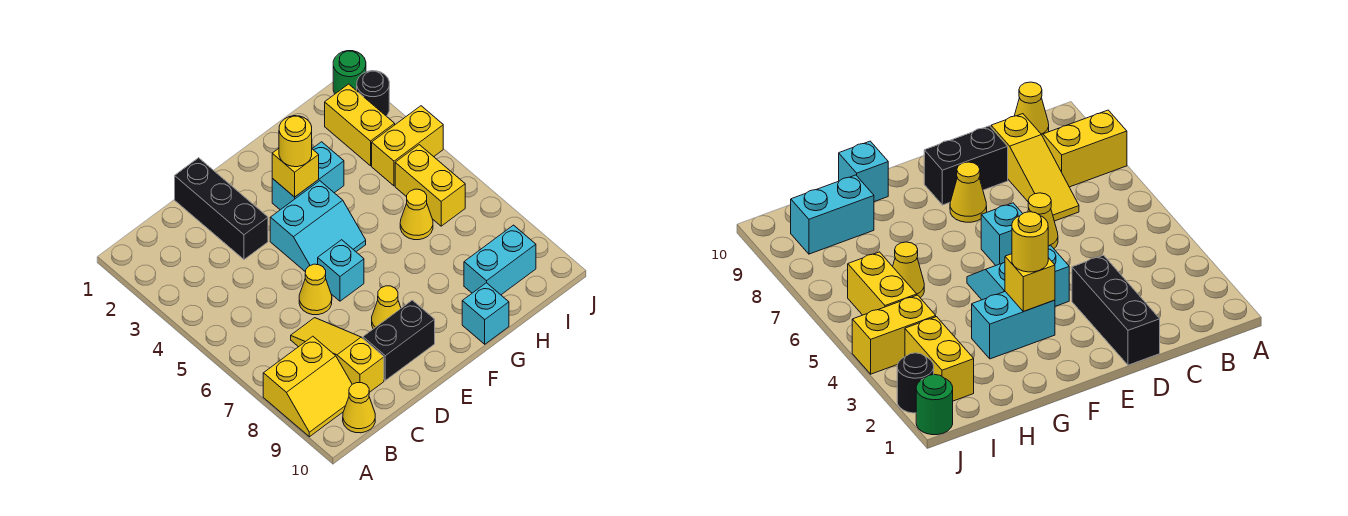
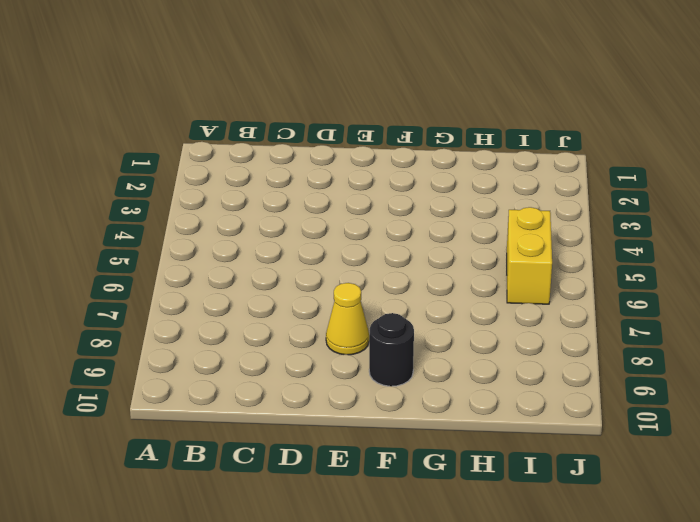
black 1x1 round brick [369,313,414,386] -> black 1x1 round brick moved to [357,71,389,116]
none -> yellow 2x2 slope [263,336,352,437]
none -> yellow 1x1 cone [343,383,375,433]
none -> yellow 1x3 slope [291,318,384,392]

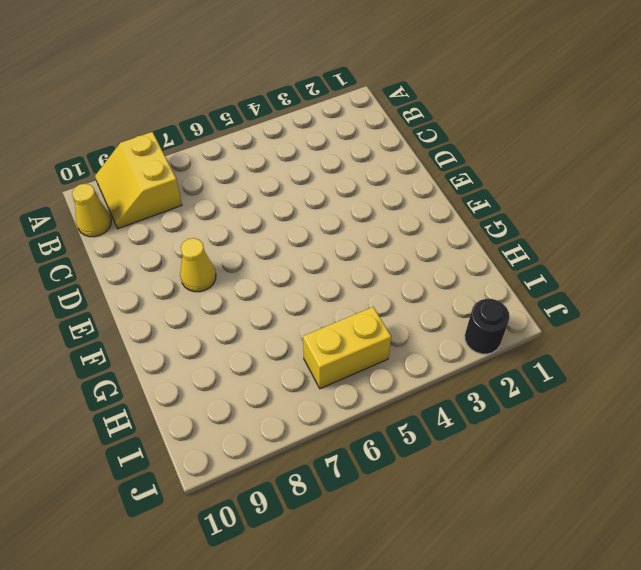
none -> yellow 1x3 slope [291,318,384,392]
none -> black 1x3 brick [175,158,268,259]
none -> yellow 1x1 cone [299,264,332,315]

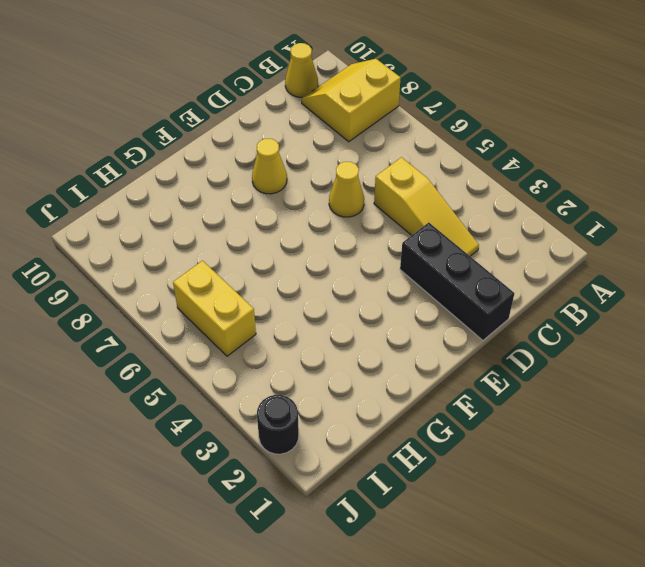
yellow 1x3 slope [374,157,479,256] -> yellow 1x3 slope moved to [291,318,384,392]
none -> black 1x2 brick [363,300,435,380]
none -> cyan 2x2 slope [270,181,366,272]
none -> cyan 1x1 brick [318,240,364,301]

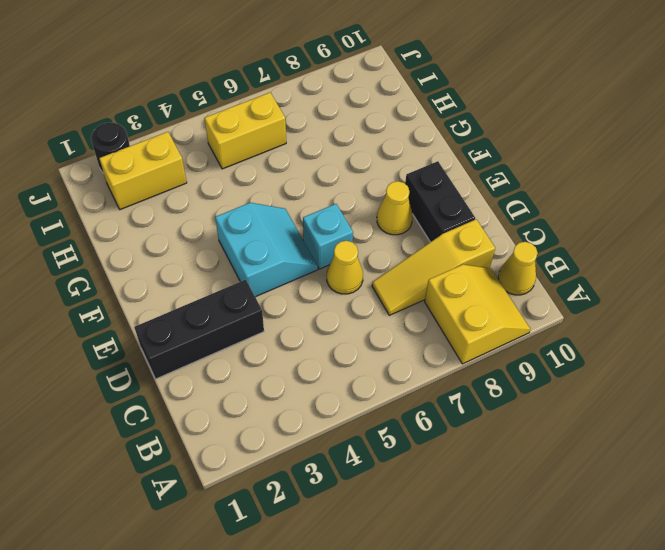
none -> cyan 1x2 brick [272,142,344,210]
none -> cyan 1x1 brick [462,283,509,344]
none -> yellow 1x1 cone [400,189,433,240]

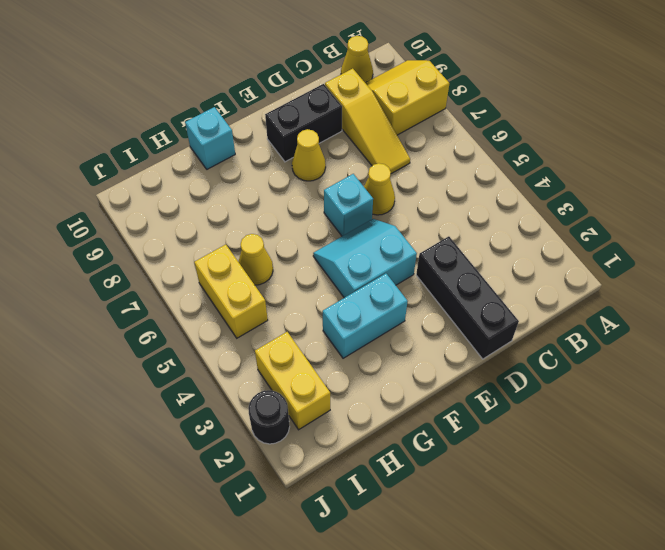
none -> cyan 1x2 brick [464,225,536,295]
none -> yellow 1x2 brick [372,106,443,186]
none -> green 1x1 round brick [333,51,366,94]

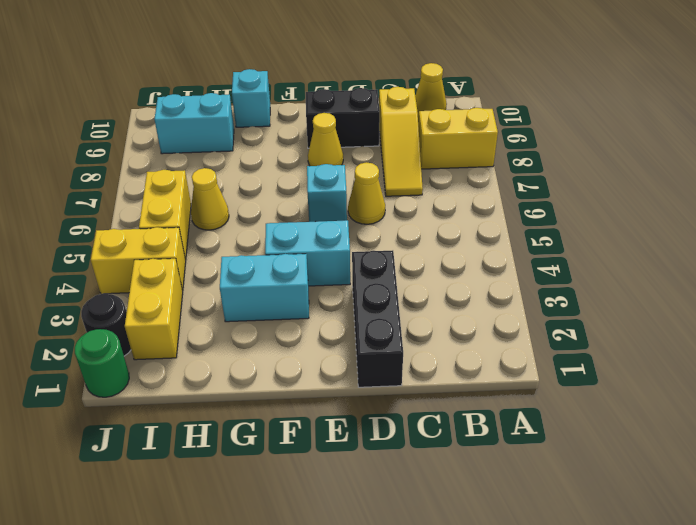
none -> yellow 1x1 brick [272,149,319,197]
none -> yellow 1x1 round brick [279,116,312,167]

